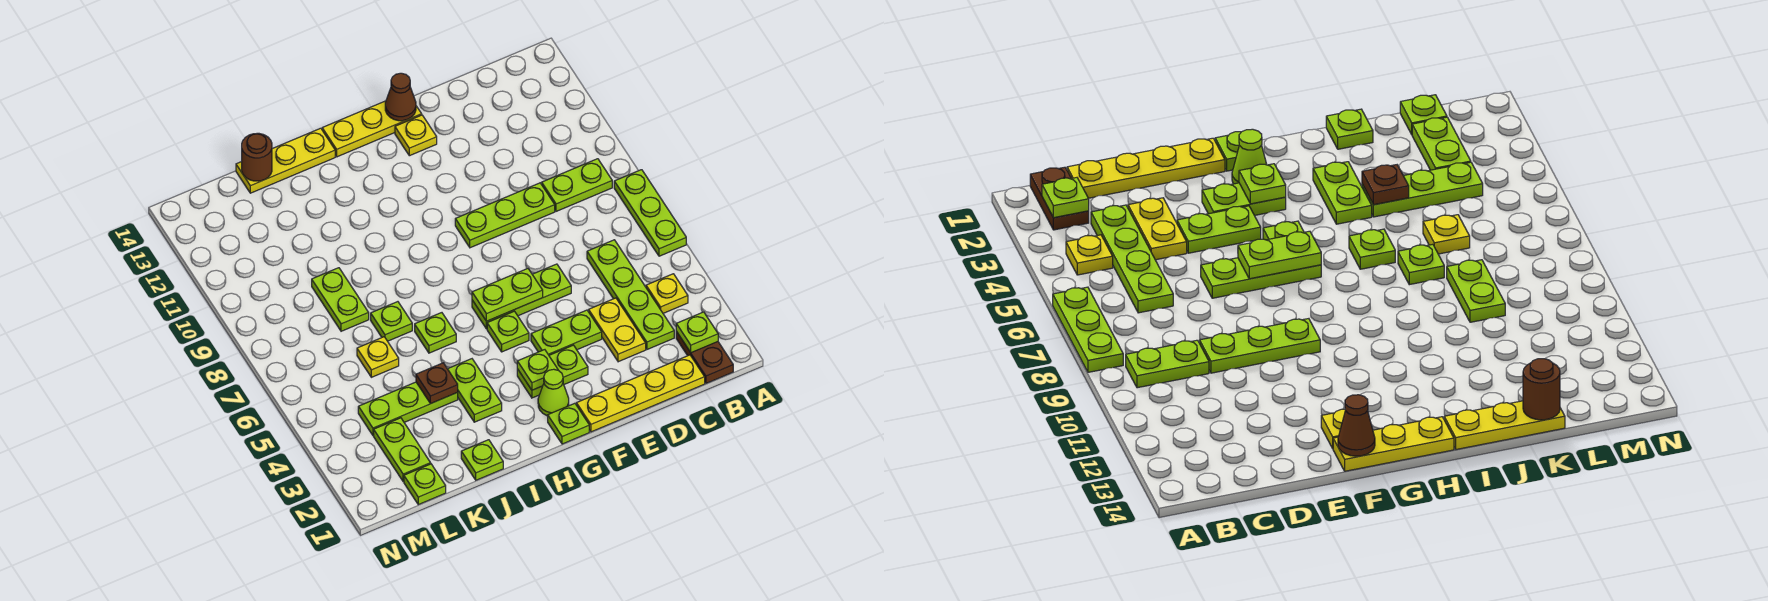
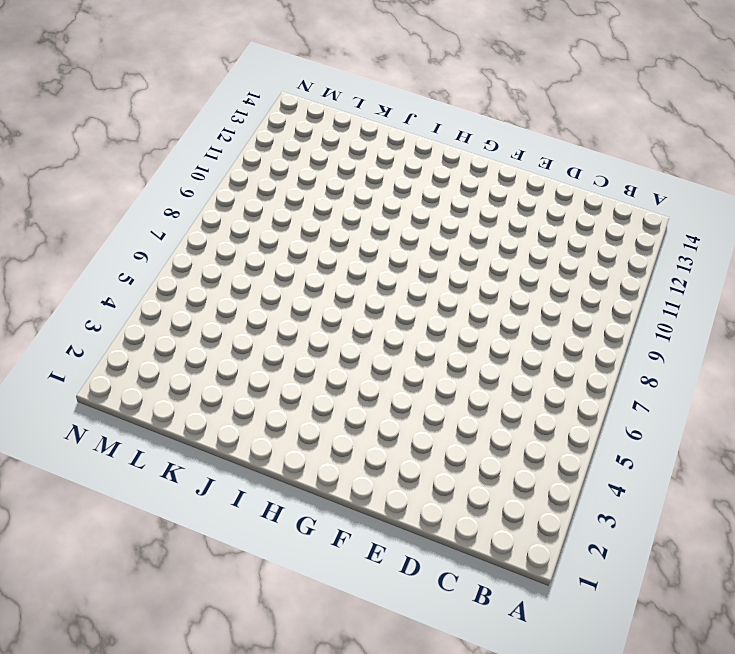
none -> lime 1x3 plate [614,170,686,256]
none -> brown 1x2 plate [676,332,733,383]
none -> yellow 1x1 plate [646,274,688,313]
none -> lime 1x2 plate [542,159,612,211]

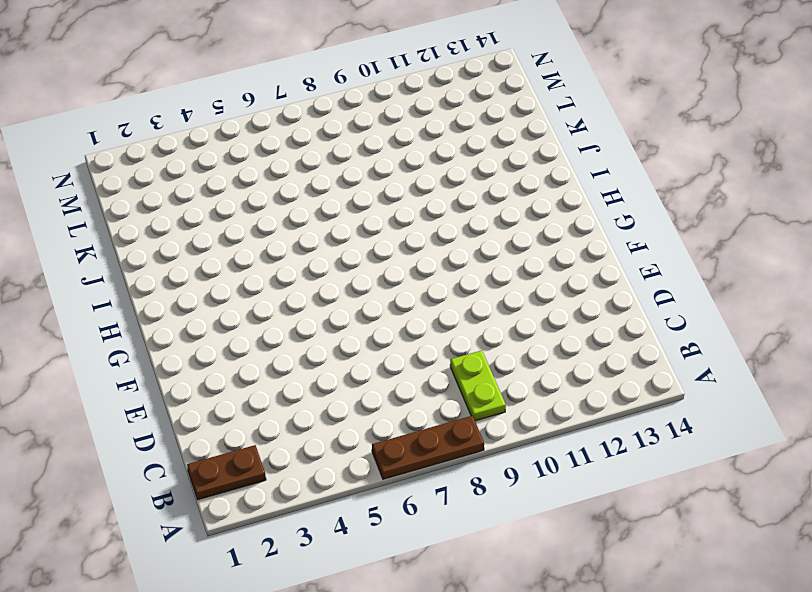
brown 1x3 plate [372,416,484,479] -> lime 1x3 plate [614,170,686,256]
none -> yellow 1x1 plate [646,274,688,313]
none -> yellow 1x4 plate [576,355,705,432]
none -> lime 1x4 plate [587,240,674,349]
none -> yellow 1x2 plate [589,298,646,362]

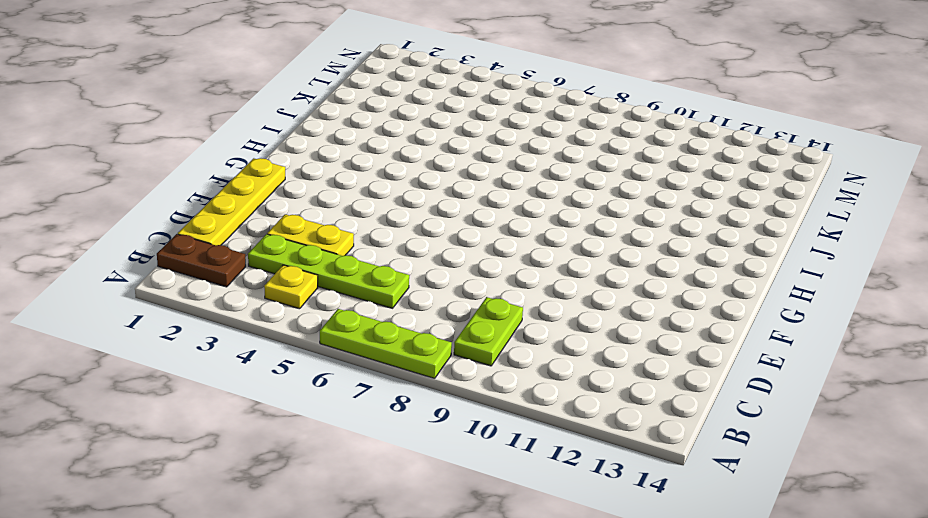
none -> lime 1x3 plate [455,183,555,248]
none -> lime 1x2 plate [531,310,602,355]
none -> lime 1x3 plate [472,264,571,329]
none -> lime 1x2 plate [517,345,588,398]

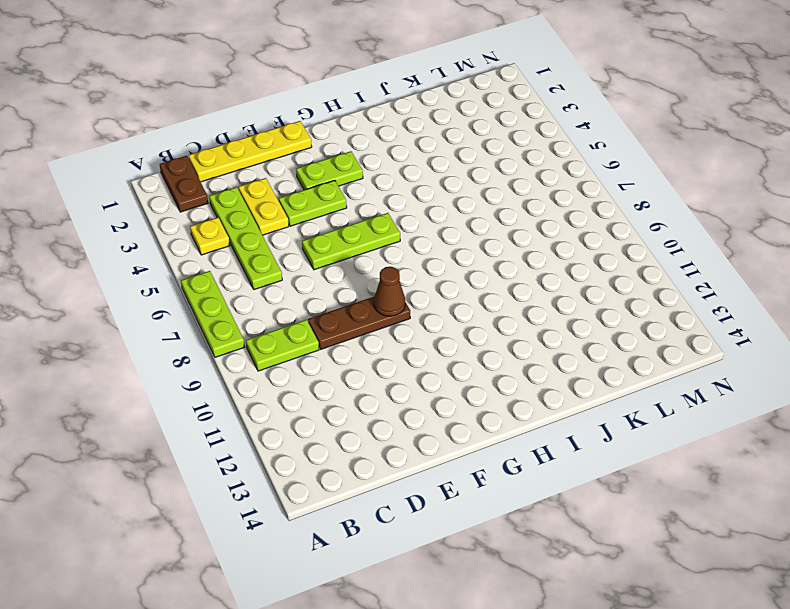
brown 1x3 plate [308,296,410,349] -> lime 1x3 plate [455,183,555,248]
brown 1x1 cone [374,267,405,316] -> brown 1x1 cone moved to [385,73,416,121]
none -> yellow 1x1 plate [395,115,437,156]
none -> yellow 1x3 plate [322,101,422,157]
none -> lime 1x1 plate [548,403,589,444]
none -> lime 1x1 cone [538,369,569,416]

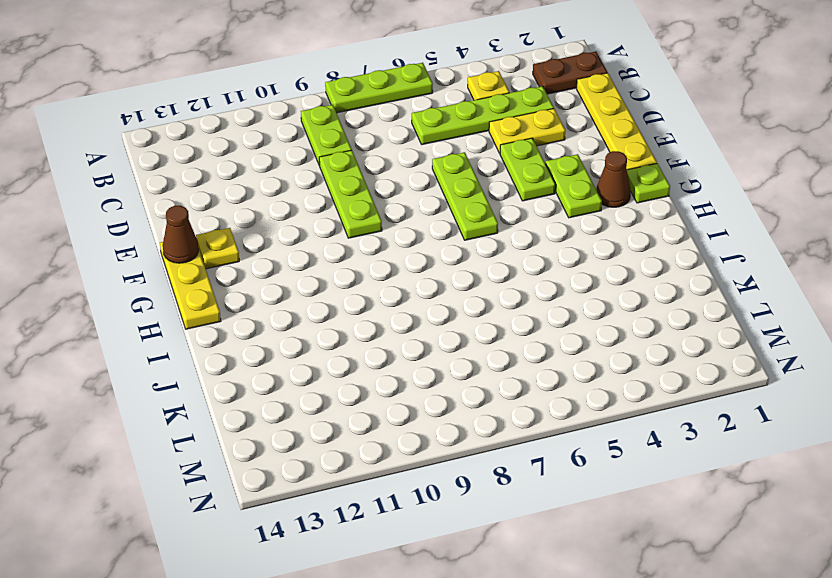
brown 1x1 cone [596,151,631,207] -> lime 1x1 cone [538,369,569,416]
none -> lime 1x1 plate [487,311,529,352]
none -> lime 1x2 plate [448,359,502,422]
none -> lime 1x1 plate [415,313,456,353]
none -> yellow 1x3 plate [236,128,335,193]

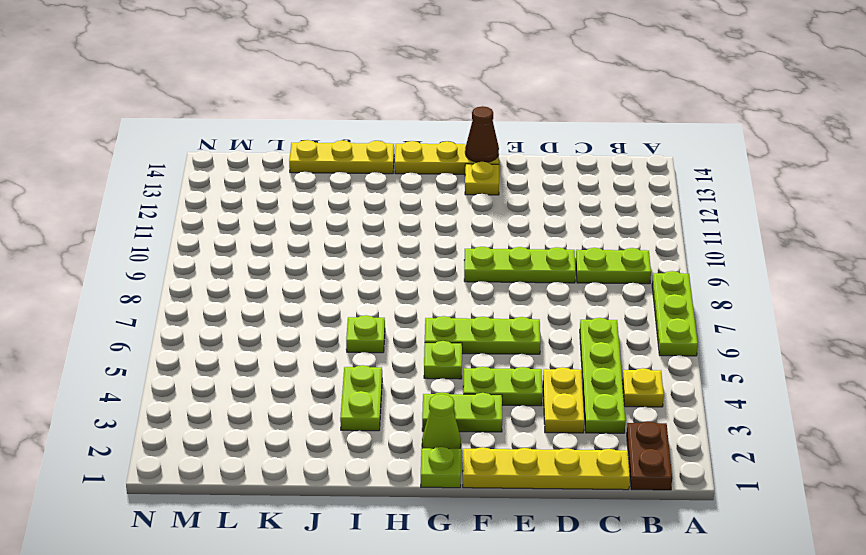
none -> lime 1x1 plate [461,440,503,480]
none -> lime 1x3 plate [358,382,458,435]
none -> lime 1x1 plate [371,302,412,341]
none -> yellow 1x1 plate [357,337,399,377]

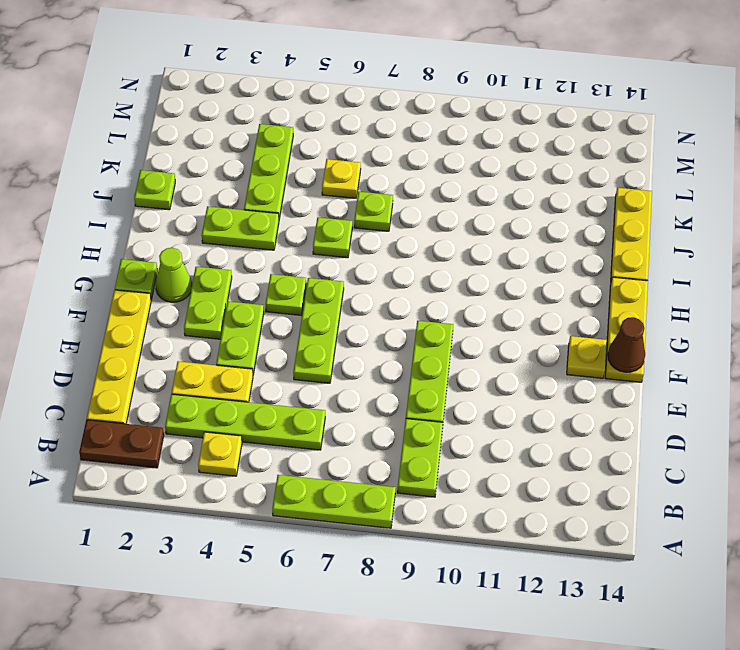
none -> lime 1x2 plate [312,268,369,331]
none -> lime 1x1 plate [404,464,446,505]
none -> lime 1x2 plate [374,418,431,482]
none -> lime 1x1 plate [676,312,718,353]

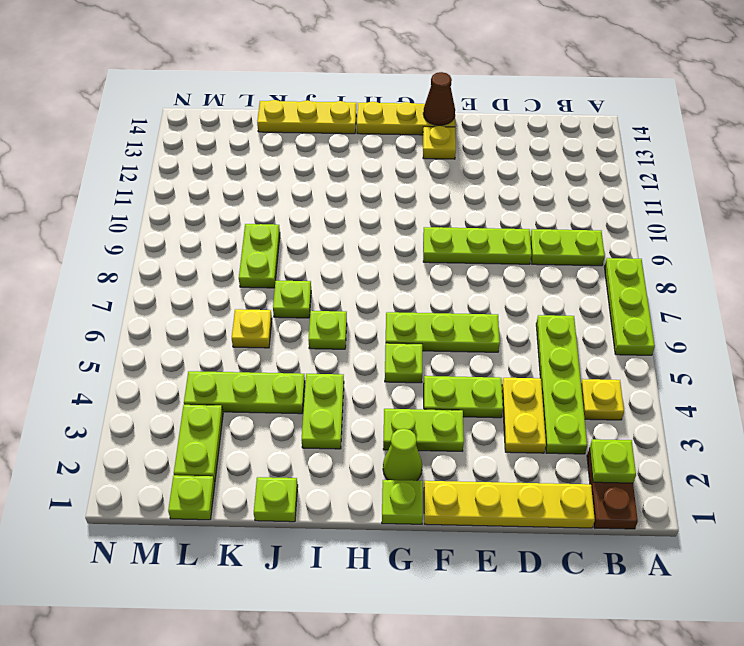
none -> lime 1x2 plate [472,269,543,321]
none -> lime 1x1 plate [517,350,558,390]
none -> brown 1x1 plate [416,363,458,404]
none -> brown 1x1 round brick [242,133,272,181]

